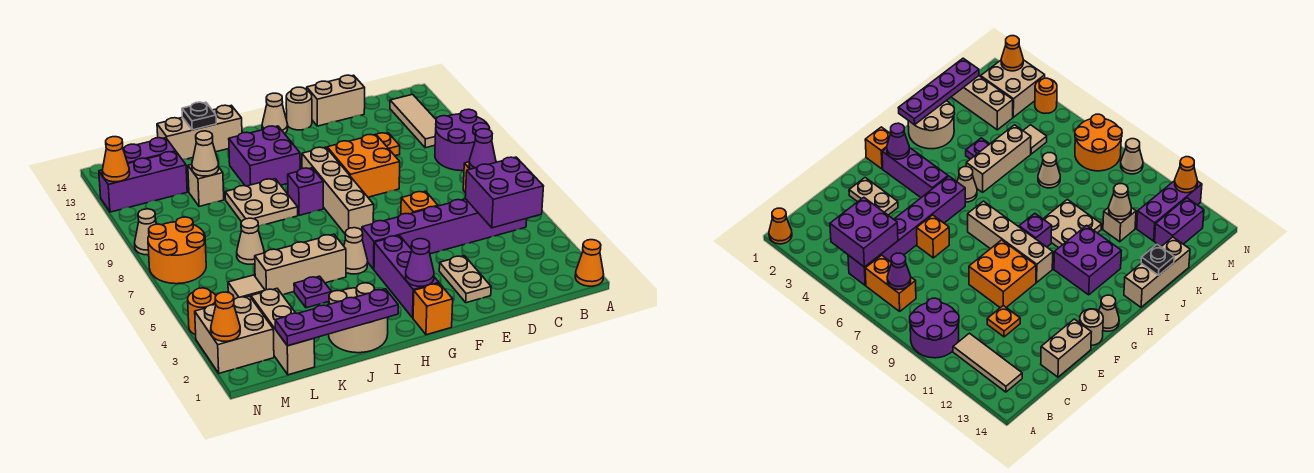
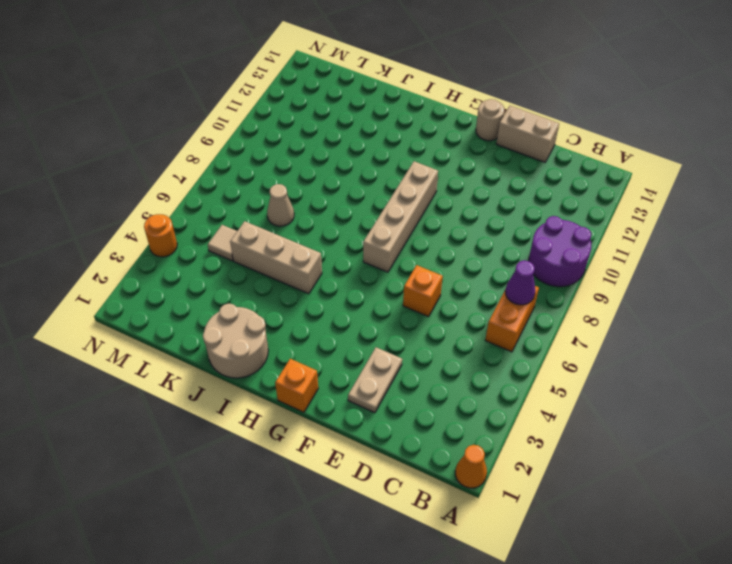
none -> purple 1x6 brick [362,199,527,269]
none -> tan 1x3 tile [390,94,436,148]
none -> orange 1x1 plate [376,133,400,156]
none -> orange 2x2 brick [327,134,400,197]

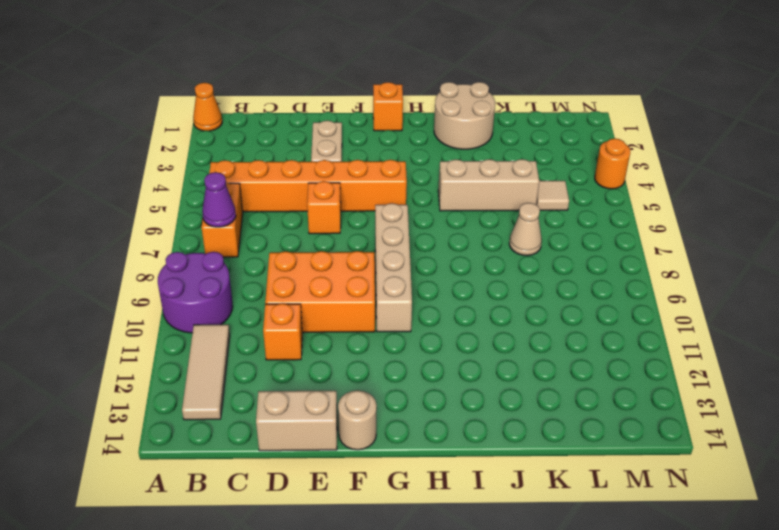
orange 1x6 brick [209,160,407,212] -> purple 1x6 brick [362,199,527,269]
orange 2x3 brick [265,251,375,332] -> orange 2x2 brick [327,134,400,197]
orange 1x1 brick [263,303,303,360] -> orange 1x1 plate [376,133,400,156]
none -> purple 1x3 brick [374,235,439,318]
none -> tan 1x1 cone [262,93,288,134]
none -> tan 1x1 cone [344,228,368,274]
none -> purple 1x1 brick [288,168,323,215]

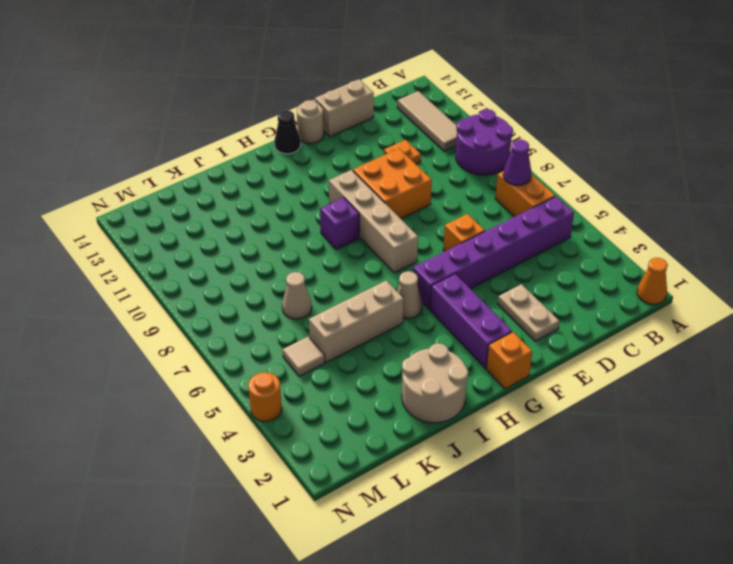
black 1x1 cone [274,110,301,154] -> tan 1x1 cone [262,93,288,134]
none -> purple 2x2 brick [229,126,300,186]
none -> tan 2x2 plate [225,179,298,226]
none -> tan 1x3 brick [157,105,242,159]
none -> purple 1x1 plate [294,276,332,308]

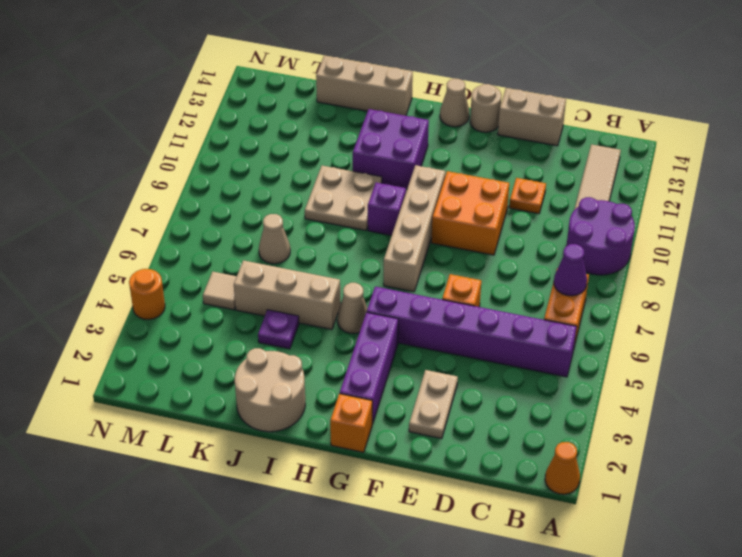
none -> tan 1x1 brick [188,164,224,206]
none -> tan 1x3 brick [251,289,315,375]
none -> purple 1x3 brick [99,152,187,212]
none -> purple 1x2 brick [123,138,176,163]

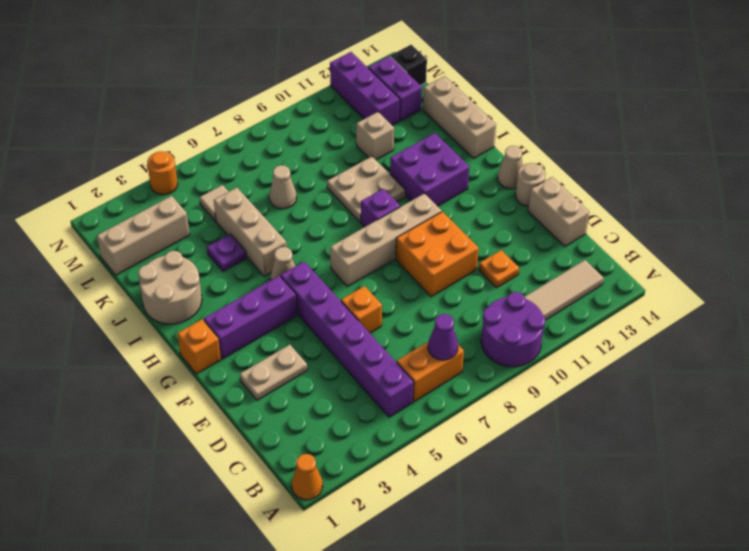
black 1x1 brick [390,45,427,85] -> none
none -> tan 2x2 brick [195,296,274,373]
none -> orange 2x2 round brick [148,217,206,284]
none -> tan 1x1 cone [134,209,156,255]
none -> purple 2x2 brick [465,157,544,228]

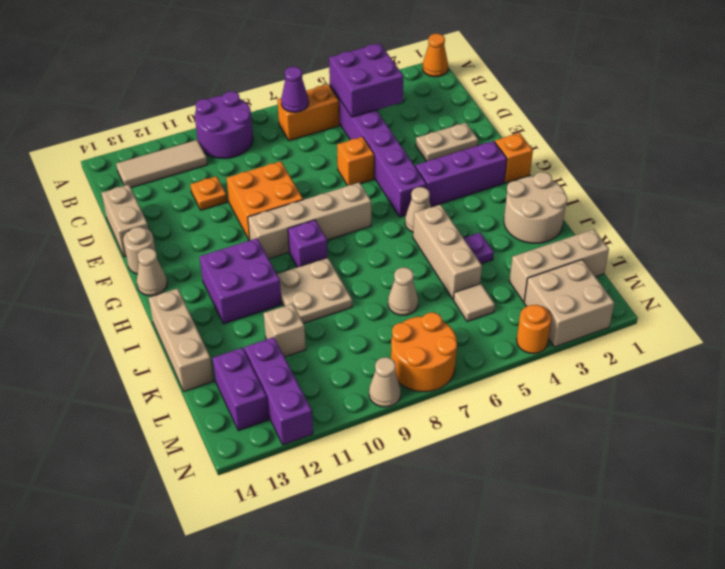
none -> purple 1x1 cone [406,239,434,286]
none -> purple 1x4 plate [275,289,398,346]
none -> black 1x1 plate [182,102,216,130]
none -> tan 1x1 cone [192,131,219,176]

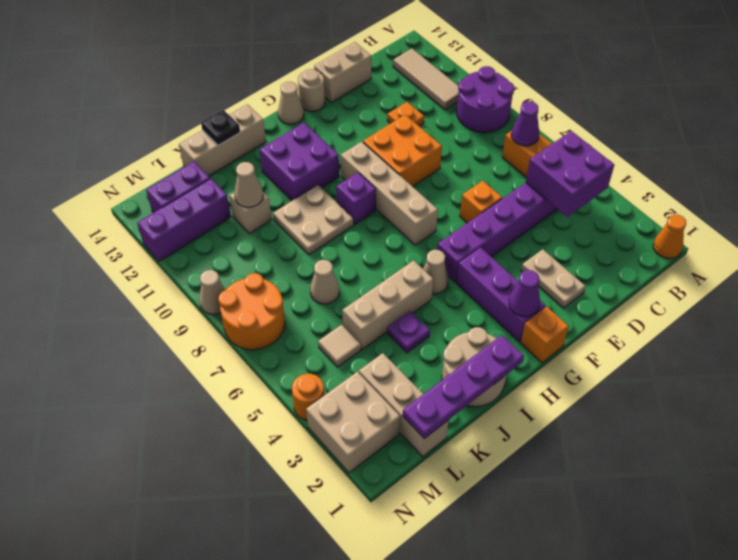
none -> orange 1x1 cone [211,292,240,341]
none -> orange 1x1 cone [102,137,130,182]

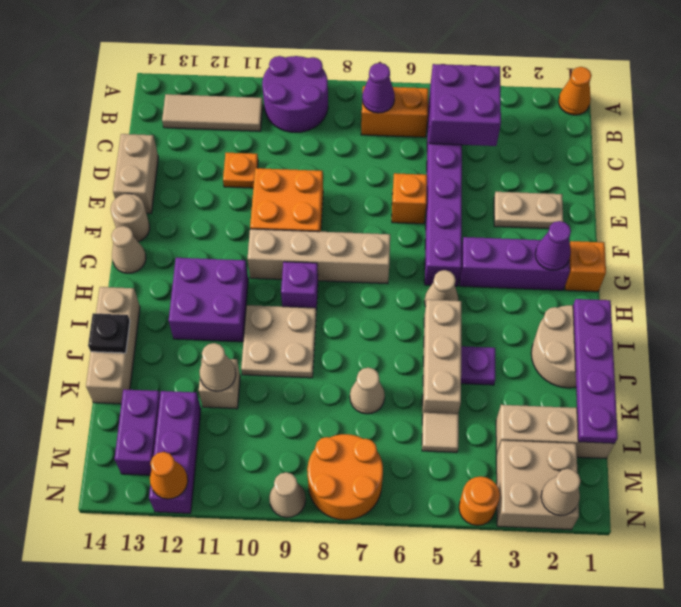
tan 1x1 cone [541,469,581,516] -> orange 1x1 cone [211,292,240,341]

